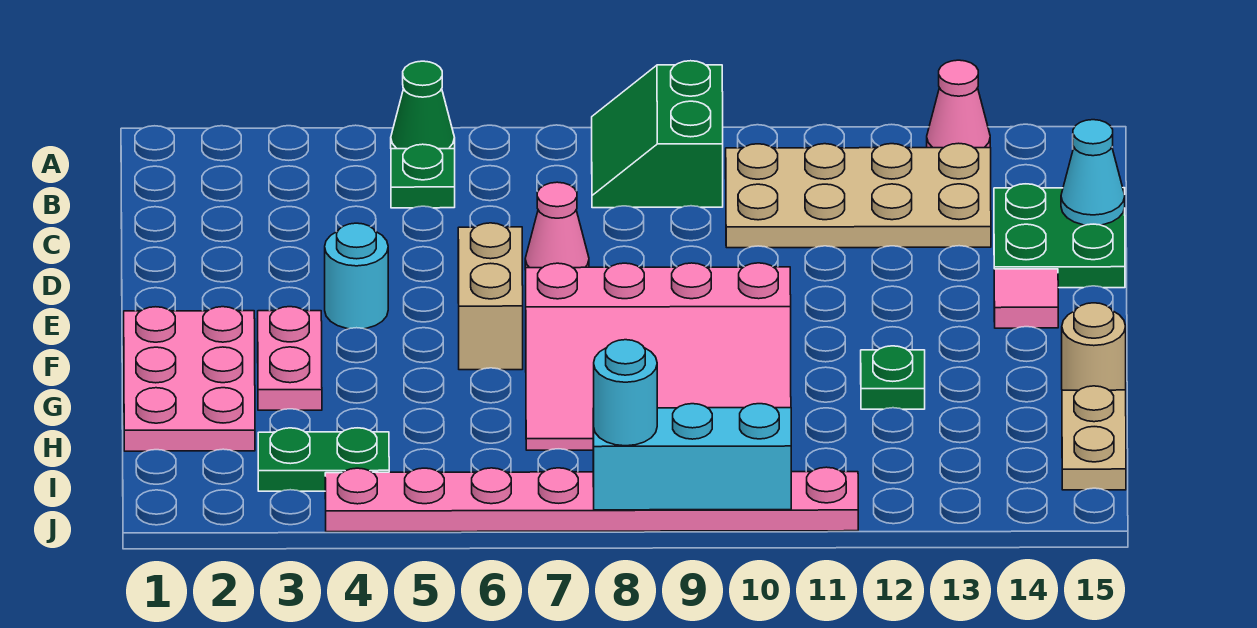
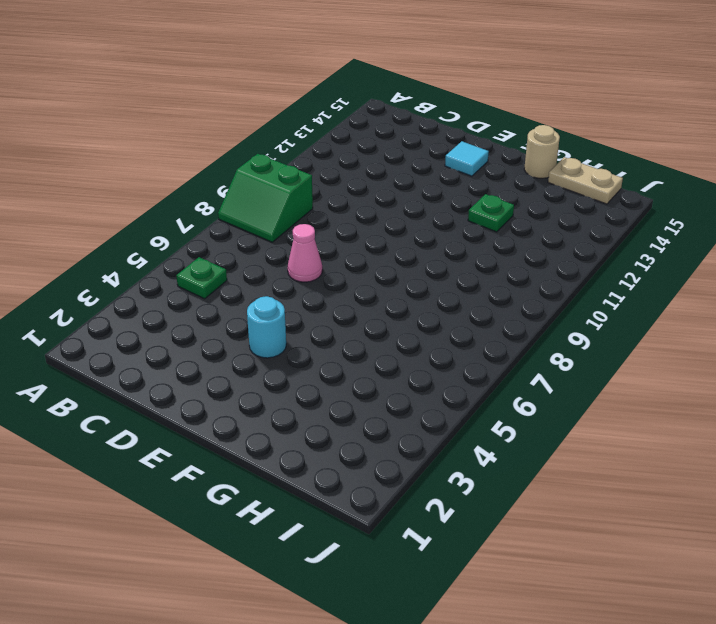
cyan 1x1 tile [445,141,489,176] -> pink 1x1 tile [994,269,1058,328]
none -> green 1x1 cone [391,61,455,149]
none -> pink 1x1 cone [927,60,990,148]
none -> tan 2x4 plate [726,143,991,248]

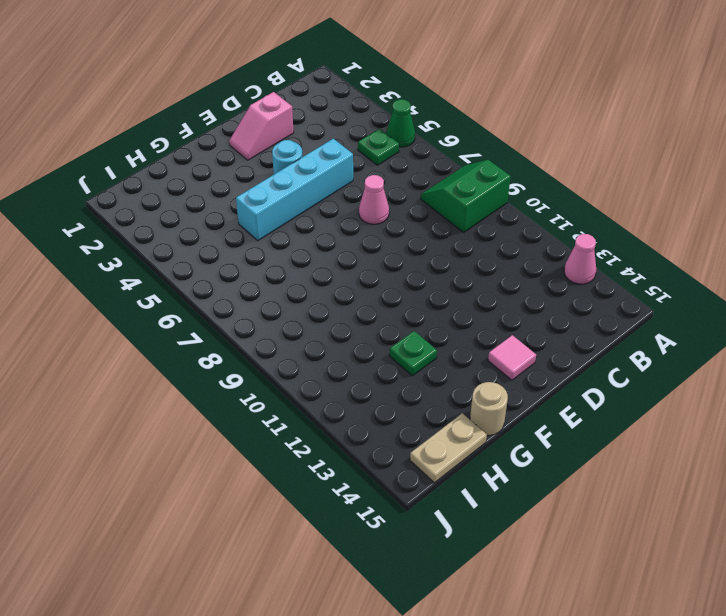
pink 1x2 slope [229,92,294,160] -> none
cyan 1x4 brick [236,139,353,241] -> none
none -> tan 2x4 plate [726,143,991,248]
none -> green 2x2 plate [994,184,1125,288]
none -> tan 1x2 brick [458,223,523,370]

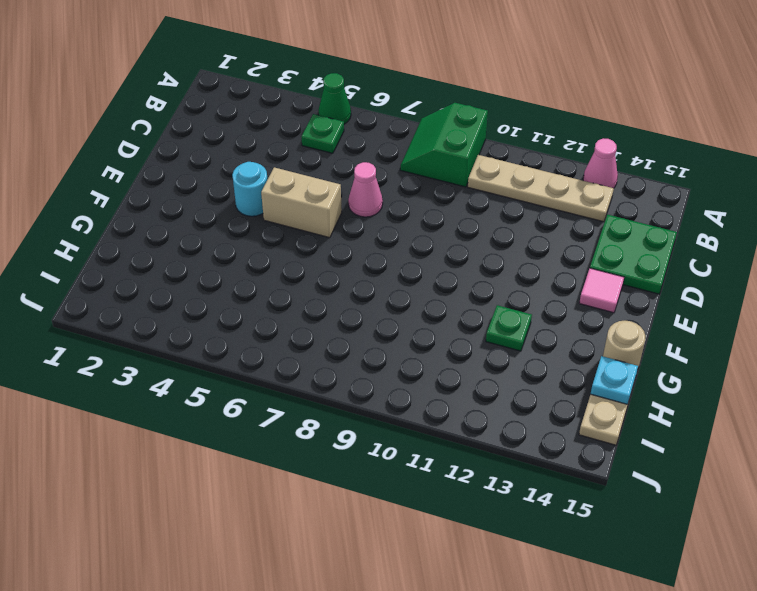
tan 1x4 plate [468,155,614,222] -> tan 2x4 plate [726,143,991,248]
tan 1x2 brick [261,167,342,238] -> tan 1x2 brick turned to [458,223,523,370]
cyan 1x1 plate [591,356,638,404] -> none
none -> pink 2x3 plate [124,307,255,451]
none -> pink 1x2 plate [258,307,322,410]
none -> pink 3x4 slope [526,263,791,450]

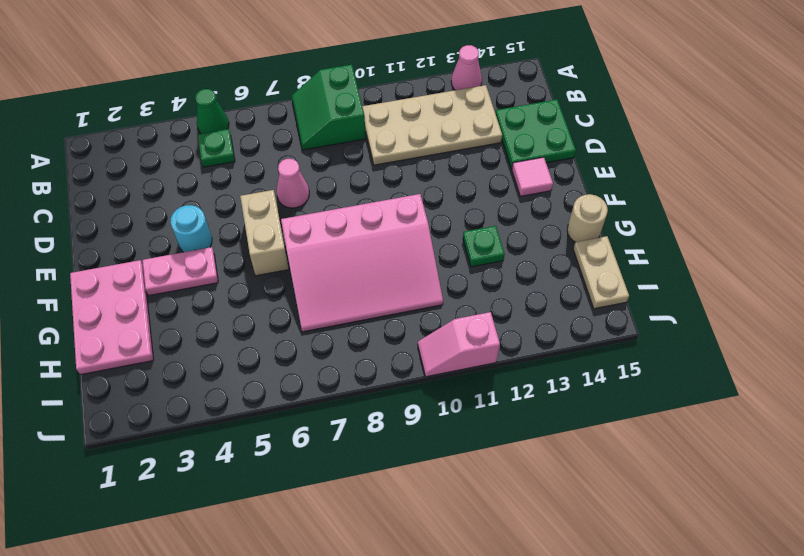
pink 1x2 plate [143,247,218,296] -> pink 1x2 plate turned to [258,307,322,410]
pink 1x2 slope [418,312,500,377] -> pink 1x8 plate [325,467,858,532]
none -> green 1x2 plate [258,428,389,491]
none -> cyan 1x1 cone [1061,120,1125,225]
none -> cyan 1x3 brick [593,404,791,510]

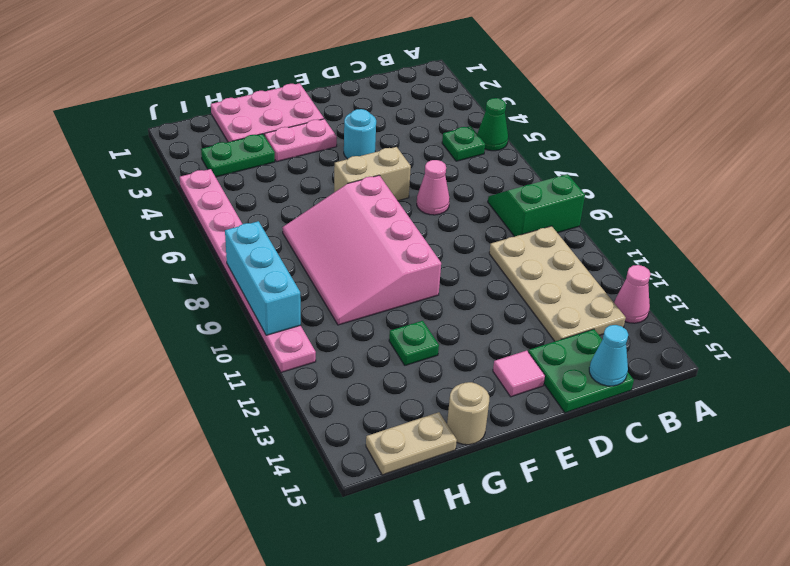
green 1x2 plate [201,134,275,177] -> green 1x2 plate turned to [258,428,389,491]
none -> cyan 1x1 round brick [593,340,657,446]

